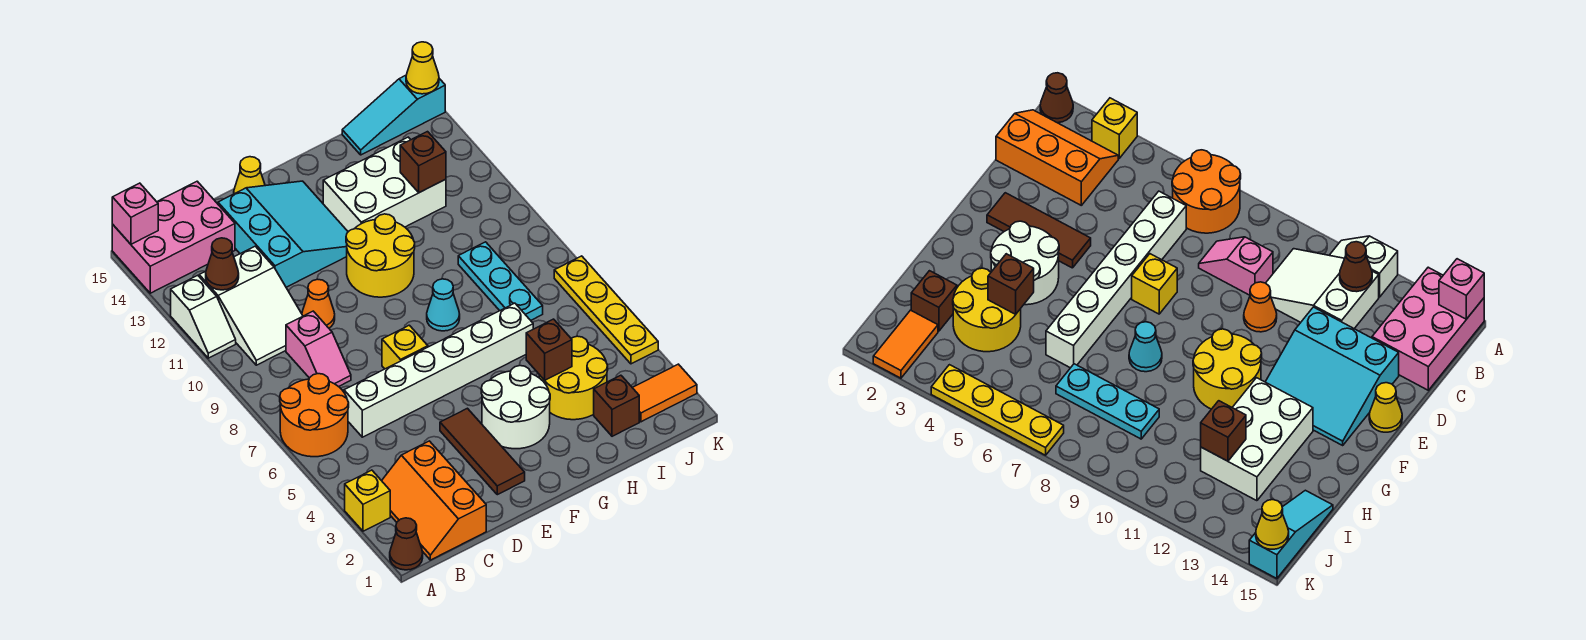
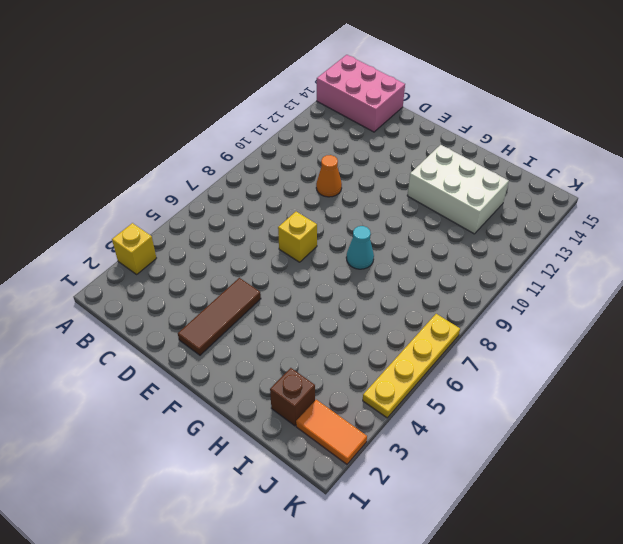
none -> brown 1x1 cone [390,518,423,570]
none -> orange 2x2 round brick [280,374,349,457]
none -> white 1x2 slope [171,275,236,358]

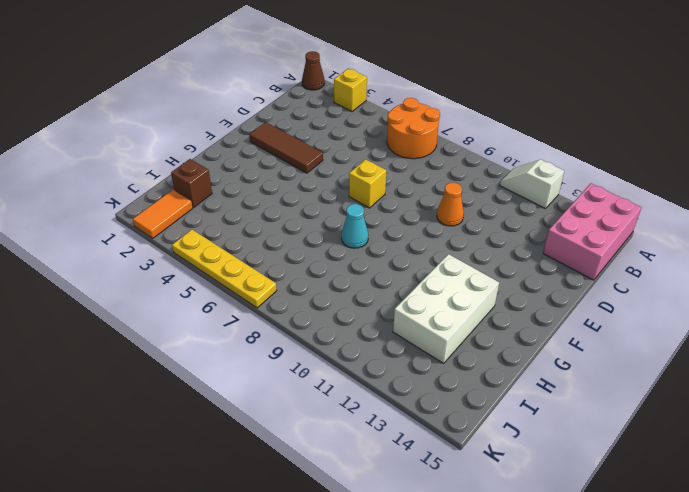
none -> orange 2x3 slope [382,441,486,560]
none -> white 2x3 slope [199,246,303,365]
none -> white 1x6 brick [344,303,533,437]

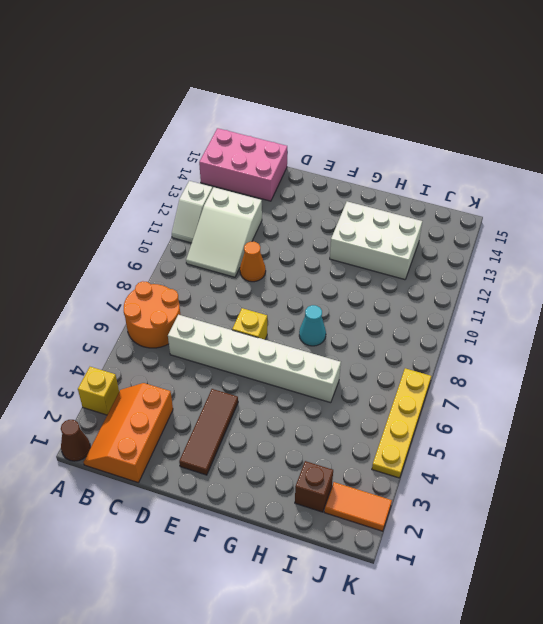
none -> pink 1x2 slope [286,311,351,387]
none -> cyan 3x3 slope [218,181,348,287]
none -> yellow 1x1 cone [234,157,265,194]

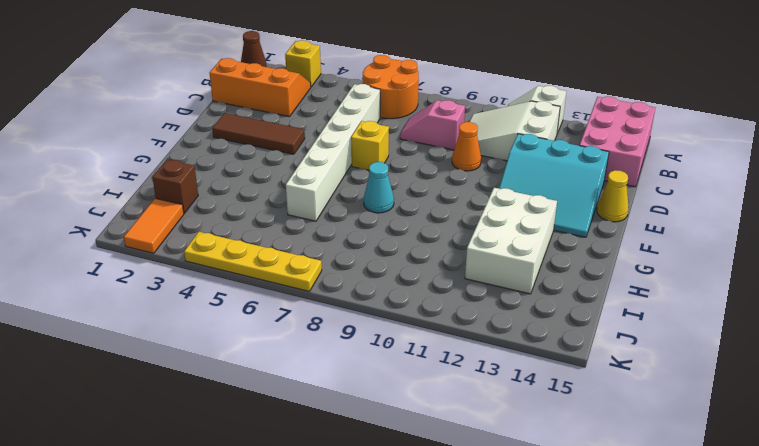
none -> white 2x2 round brick [481,365,550,449]
none -> yellow 2x2 round brick [346,214,415,297]
none -> yellow 2x2 round brick [539,336,608,420]

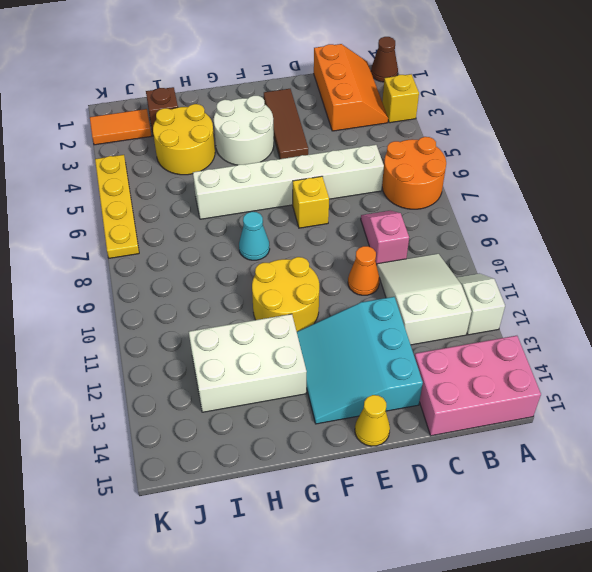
none -> cyan 1x3 plate [458,242,543,320]
none -> cyan 1x3 slope [342,75,445,155]
none -> pink 1x1 brick [112,183,158,244]

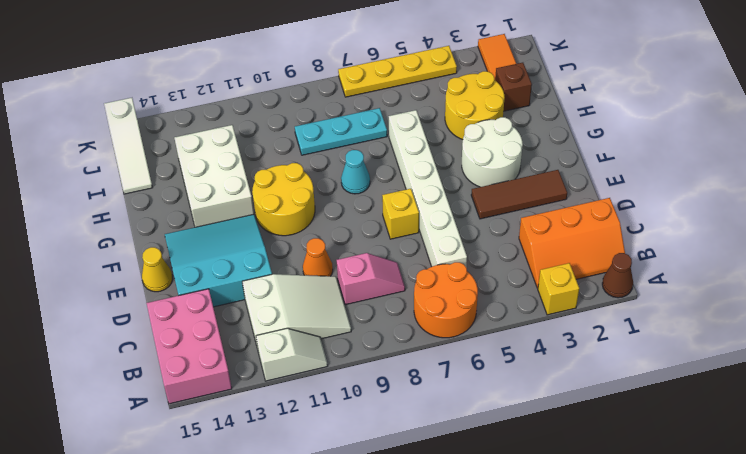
white 1x3 slope [104,98,153,194] -> cyan 1x3 slope [342,75,445,155]
none -> pink 1x1 brick [112,183,158,244]
none -> brown 1x1 cone [206,238,239,290]
none -> brown 1x1 brick [526,319,572,380]

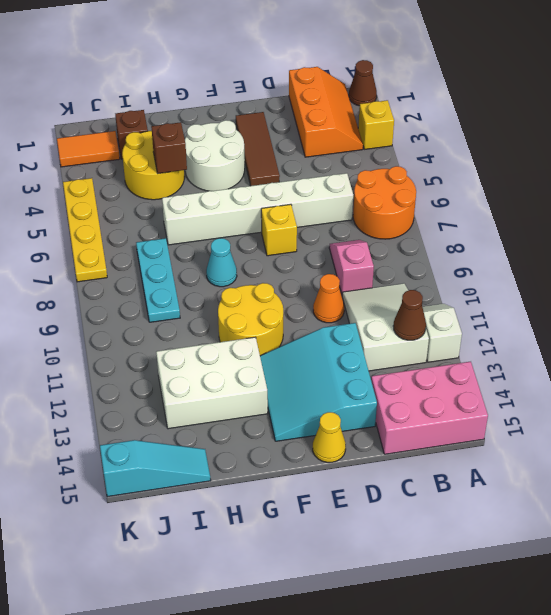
none -> pink 1x1 brick [112,183,158,244]
none -> brown 1x1 brick [400,132,446,193]
none -> yellow 1x1 cone [406,42,439,94]

